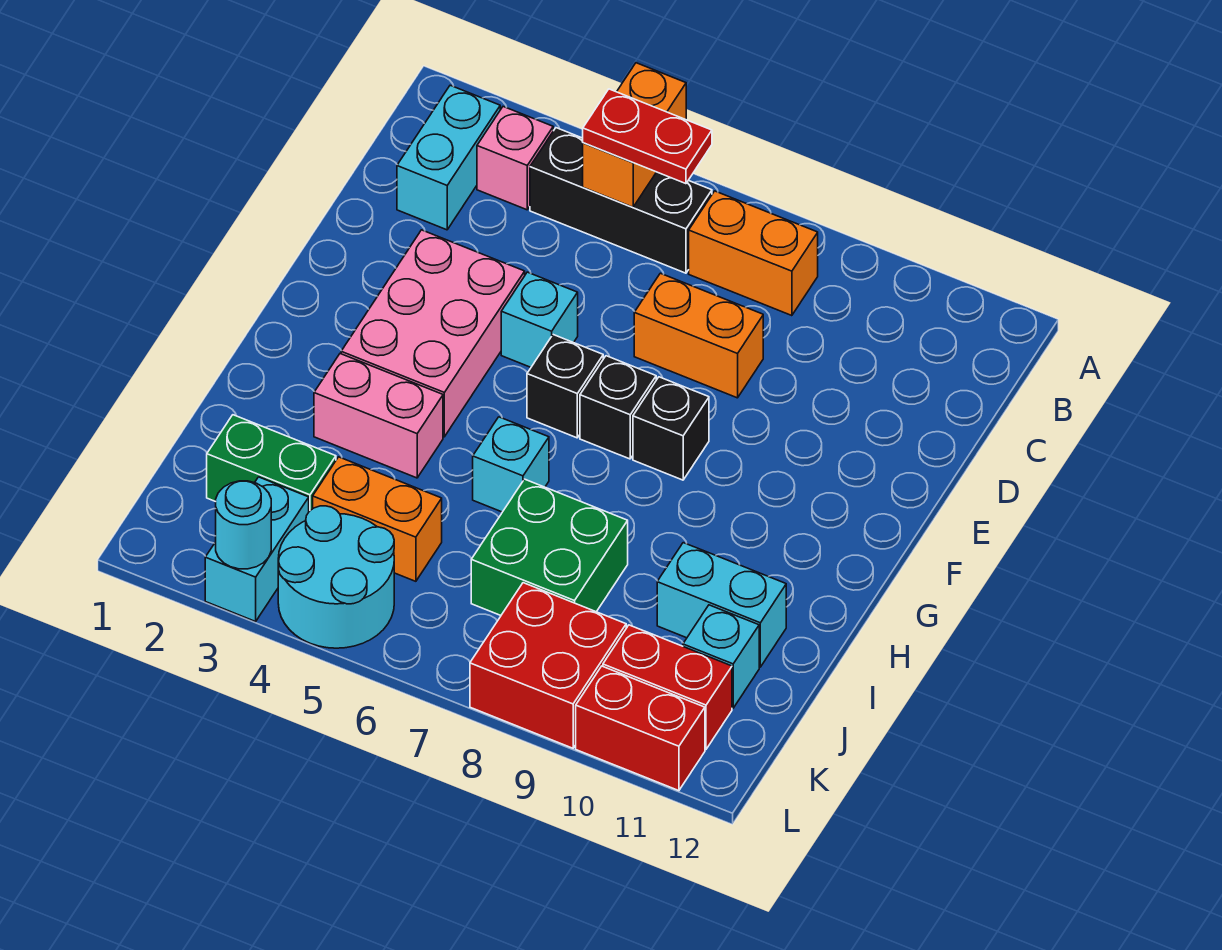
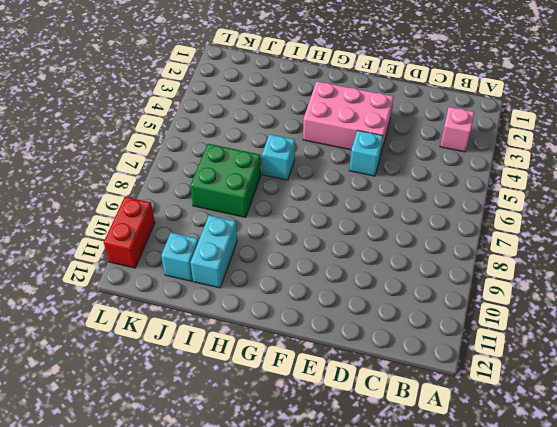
none -> cyan 1x2 brick [397,85,500,230]
none -> black 1x3 brick [530,128,712,273]
none -> orange 1x2 brick [689,191,818,316]

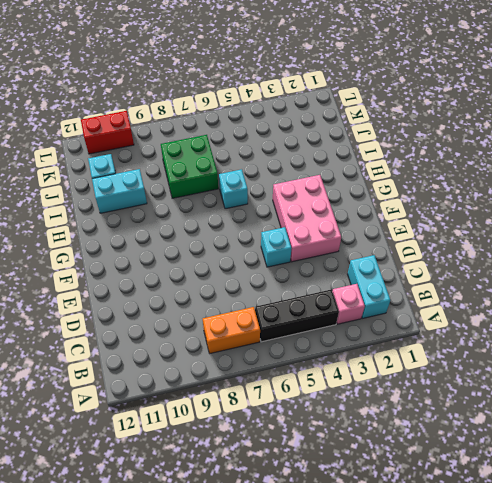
none -> orange 1x2 brick [634,273,763,398]
none -> black 1x1 brick [527,335,603,438]
none -> black 1x1 brick [580,356,656,459]

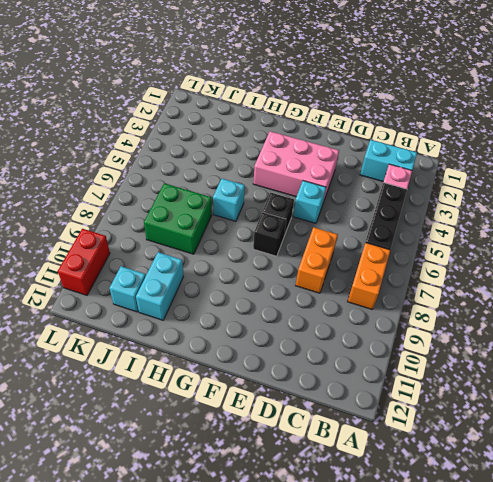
none -> black 1x1 brick [633,377,709,480]
none -> pink 1x2 brick [314,354,443,478]
none -> green 1x2 brick [207,415,336,511]

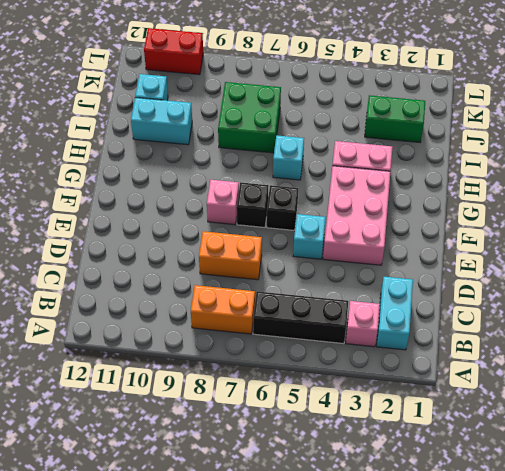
pink 1x1 brick [207,180,239,225] -> black 1x1 brick [633,377,709,480]
none -> orange 1x2 brick [313,457,442,581]
none -> cyan 1x2 brick [205,477,309,621]
none -> cyan 2x2 round brick [278,506,394,648]

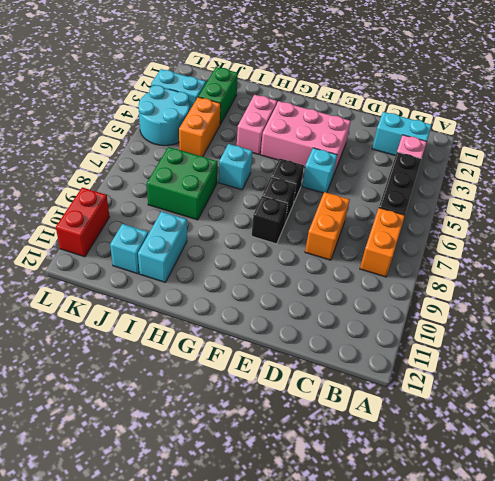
none -> red 2x2 brick [470,583,626,748]
none -> red 1x2 brick [603,625,732,749]
none -> orange 1x2 brick [583,63,686,207]

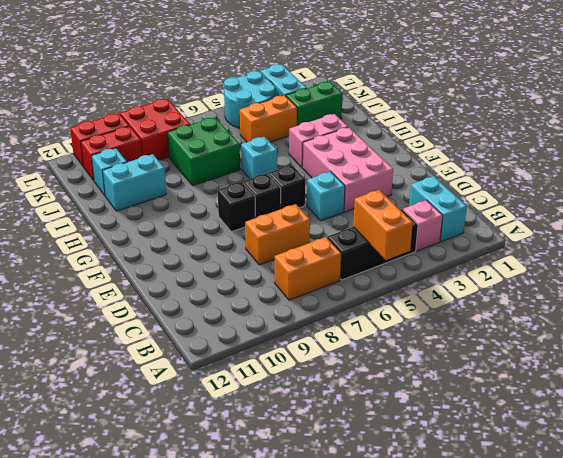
none -> cyan 1x1 round brick [216,481,271,569]
none -> red 1x2 plate [583,89,712,184]

